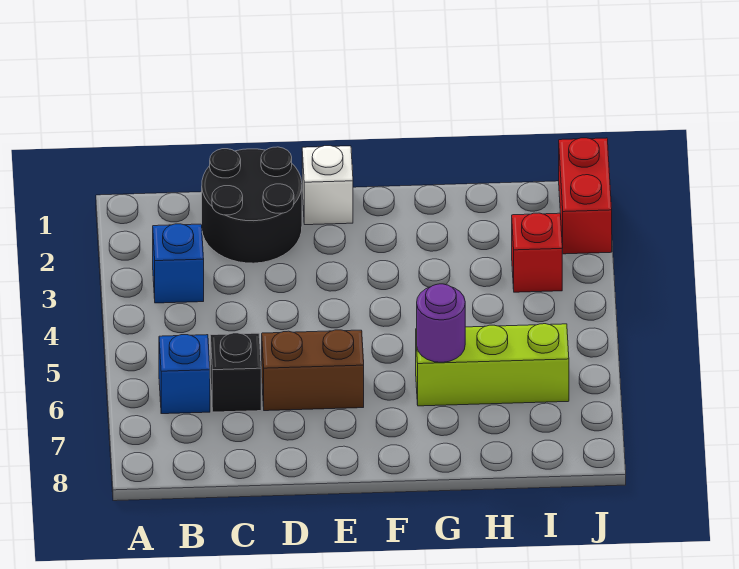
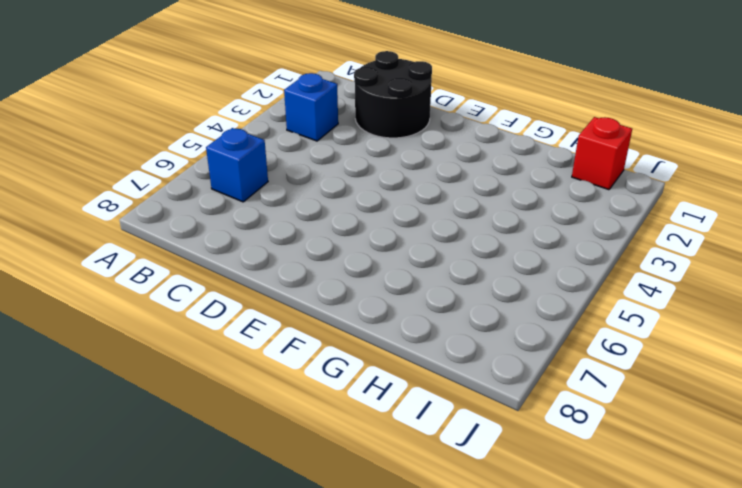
red 1x1 brick [572,117,632,190] -> red 1x1 brick moved to [512,213,562,292]
none -> black 1x1 brick [210,333,261,412]
none -> brown 1x2 brick [262,330,364,411]

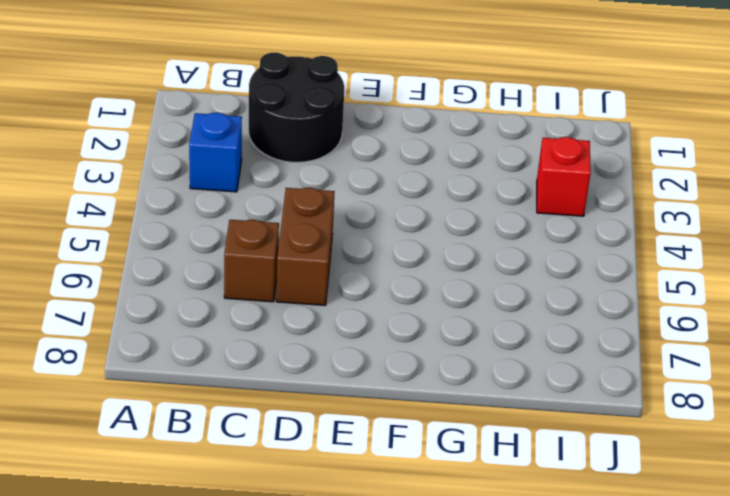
brown 1x1 brick [224,220,279,302] -> black 1x1 brick [210,333,261,412]
brown 1x2 brick [276,188,335,305] -> brown 1x2 brick turned to [262,330,364,411]
none -> blue 1x1 brick [159,335,210,414]
none -> white 1x1 brick [302,146,353,225]

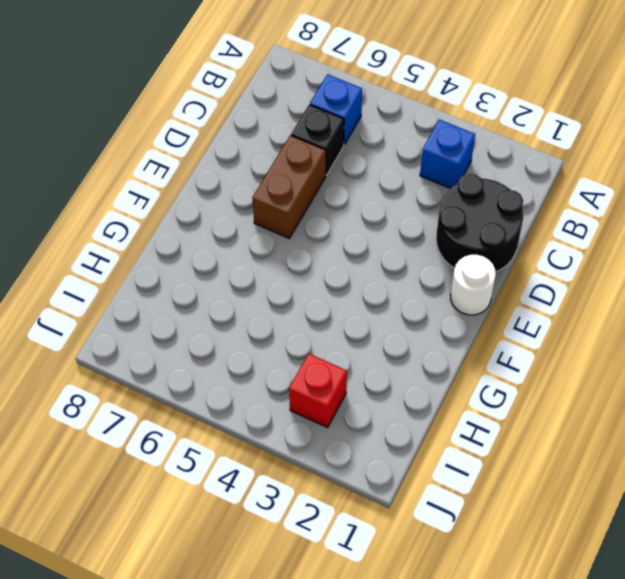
white 1x1 round brick [451,255,496,315] -> white 1x1 brick [302,146,353,225]
none -> lime 1x3 brick [416,324,569,406]
none -> red 1x2 brick [559,138,612,254]

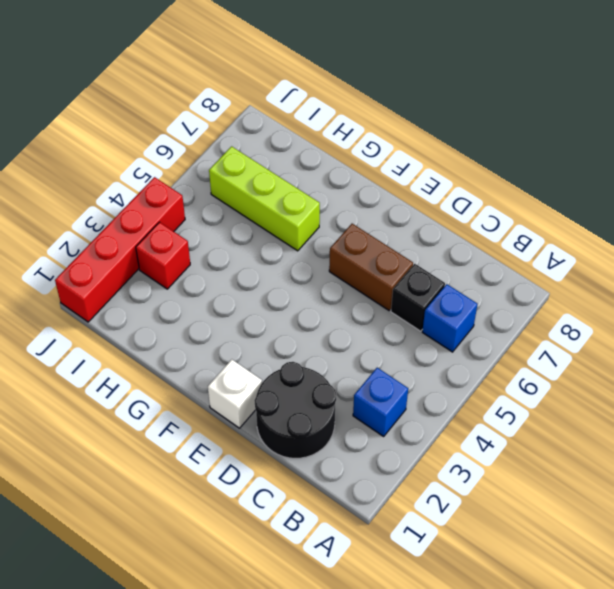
red 1x4 brick [55,177,185,322] -> red 1x2 brick [559,138,612,254]
none -> purple 1x1 round brick [417,284,465,362]

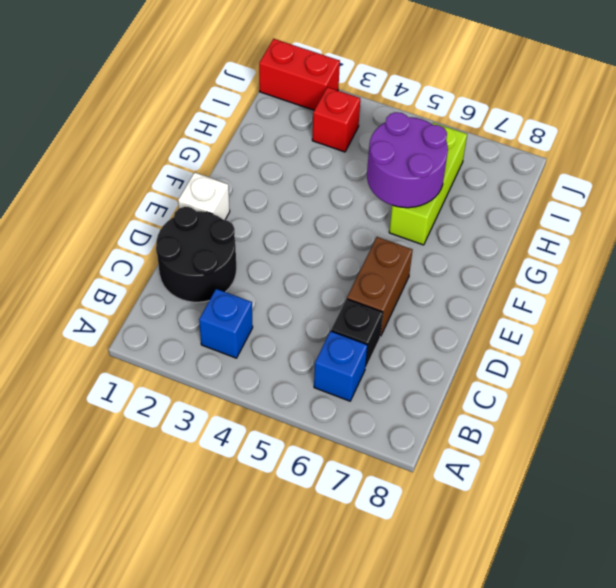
purple 2x2 round brick [367,112,448,208] -> purple 1x1 round brick [417,284,465,362]

